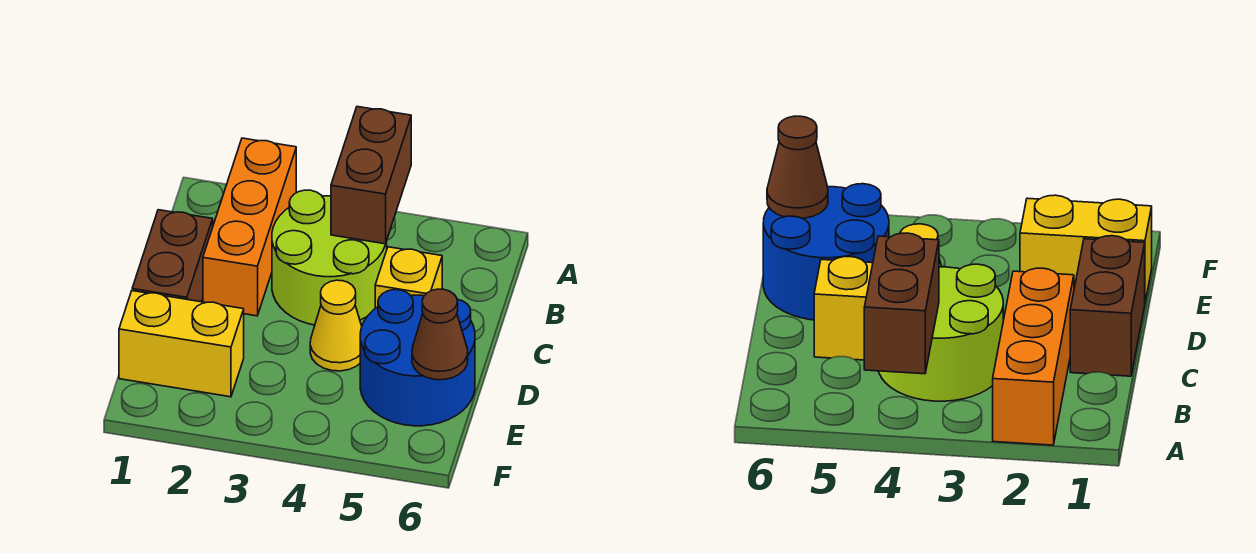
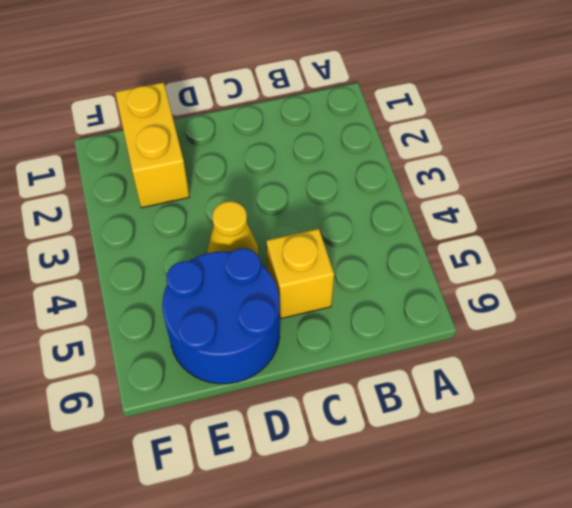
none -> orange 1x3 brick [203,138,296,316]
none -> lime 2x2 round brick [272,190,387,325]

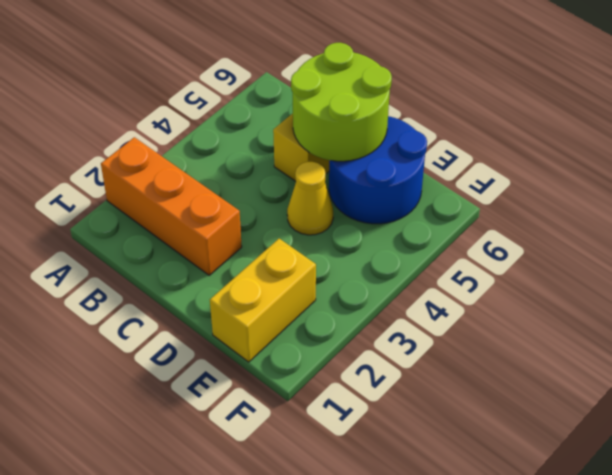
lime 2x2 round brick [291,43,392,161] -> lime 2x2 round brick moved to [272,190,387,325]
none -> brown 1x2 brick [132,210,213,302]
none -> brown 1x2 brick [331,107,411,244]

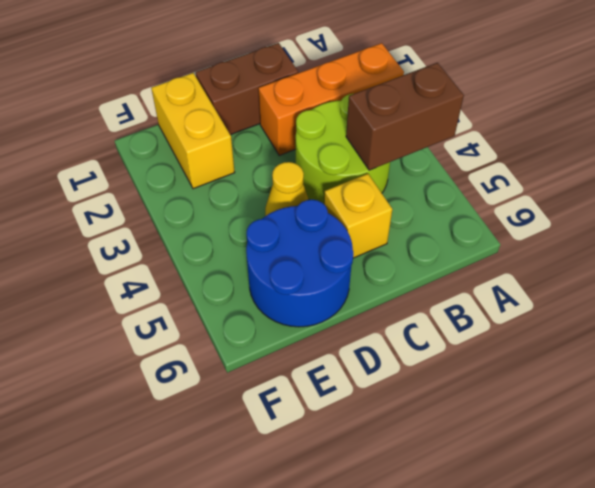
none -> brown 1x1 cone [412,289,468,380]

